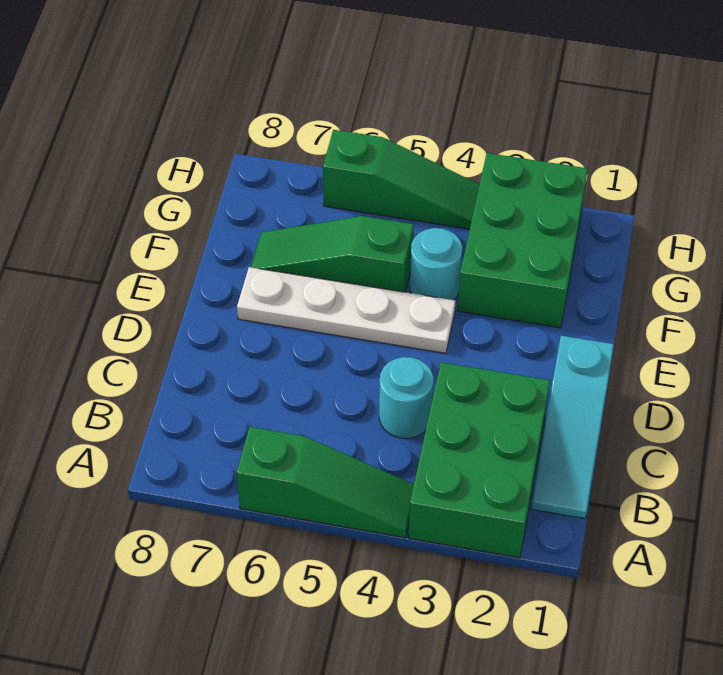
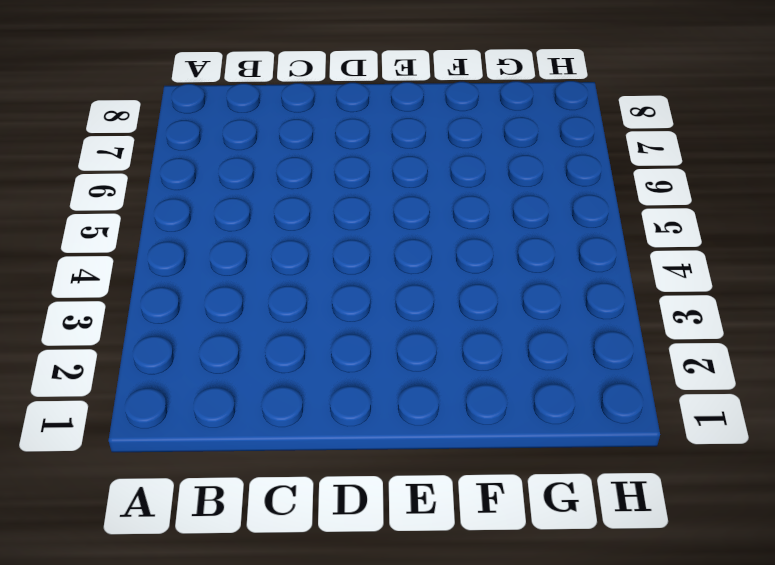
none -> green 2x3 brick [409,362,550,558]
none -> green 1x3 slope [236,427,414,538]

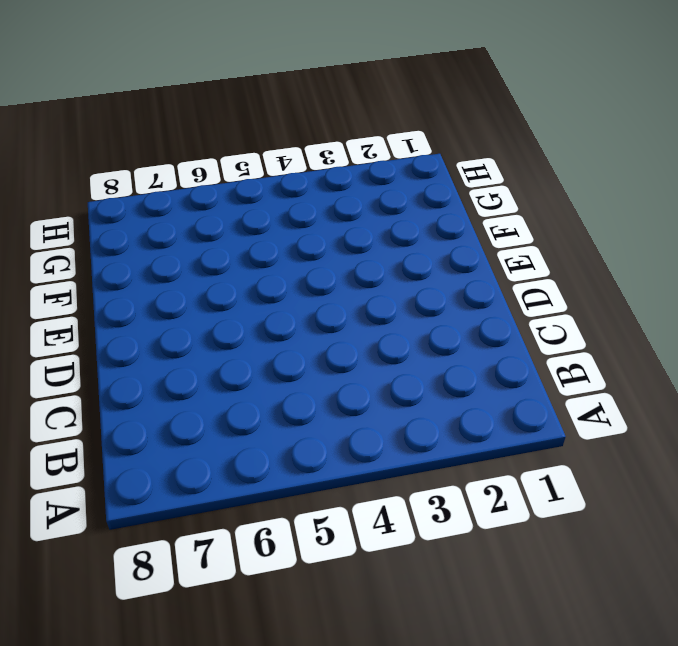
none -> green 2x3 brick [409,362,550,558]
none -> green 1x3 slope [236,427,414,538]

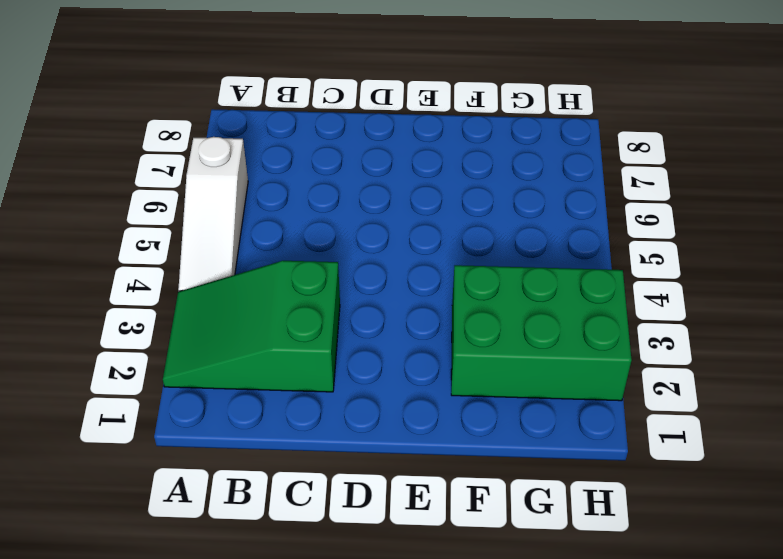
green 2x3 slope [163,261,340,392] -> green 2x3 brick [409,362,550,558]
white 1x3 slope [178,137,248,291] -> green 1x3 slope [236,427,414,538]
none -> cyan 1x3 slope [532,336,614,519]
none -> cyan 1x1 round brick [379,357,433,438]

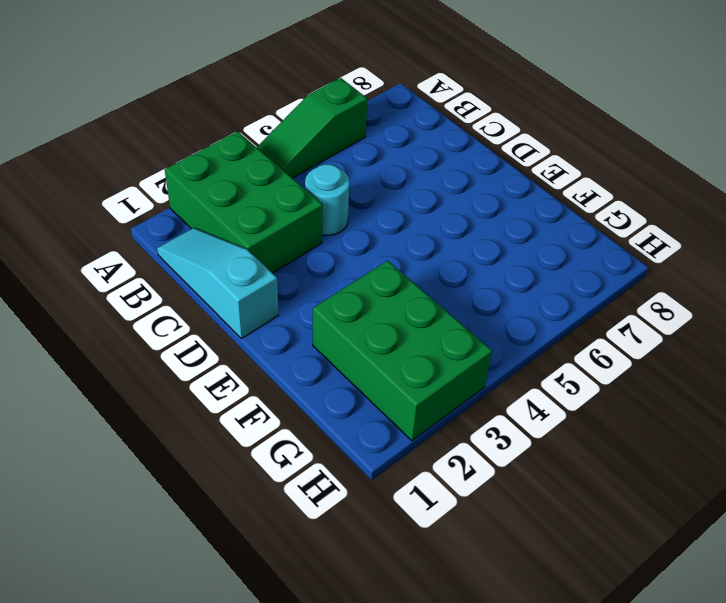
none -> white 1x4 plate [237,267,455,353]
none -> cyan 1x1 round brick [410,228,462,300]

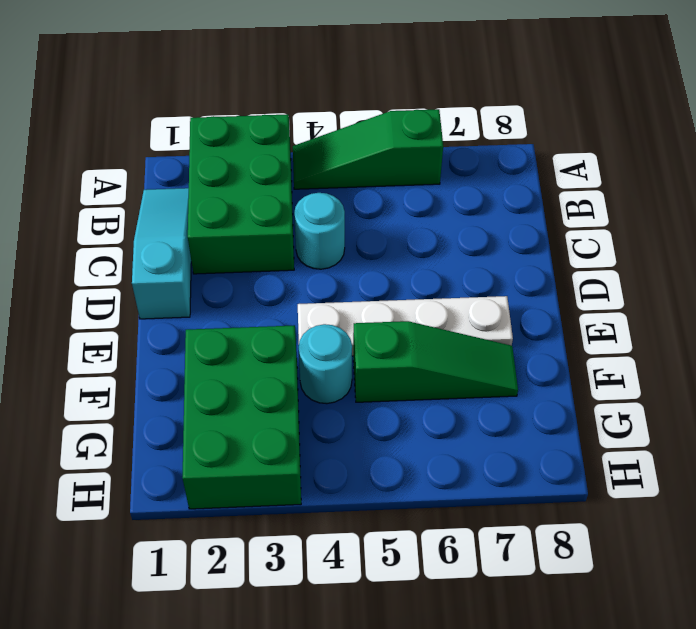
none -> green 1x3 slope [323,130,480,229]

